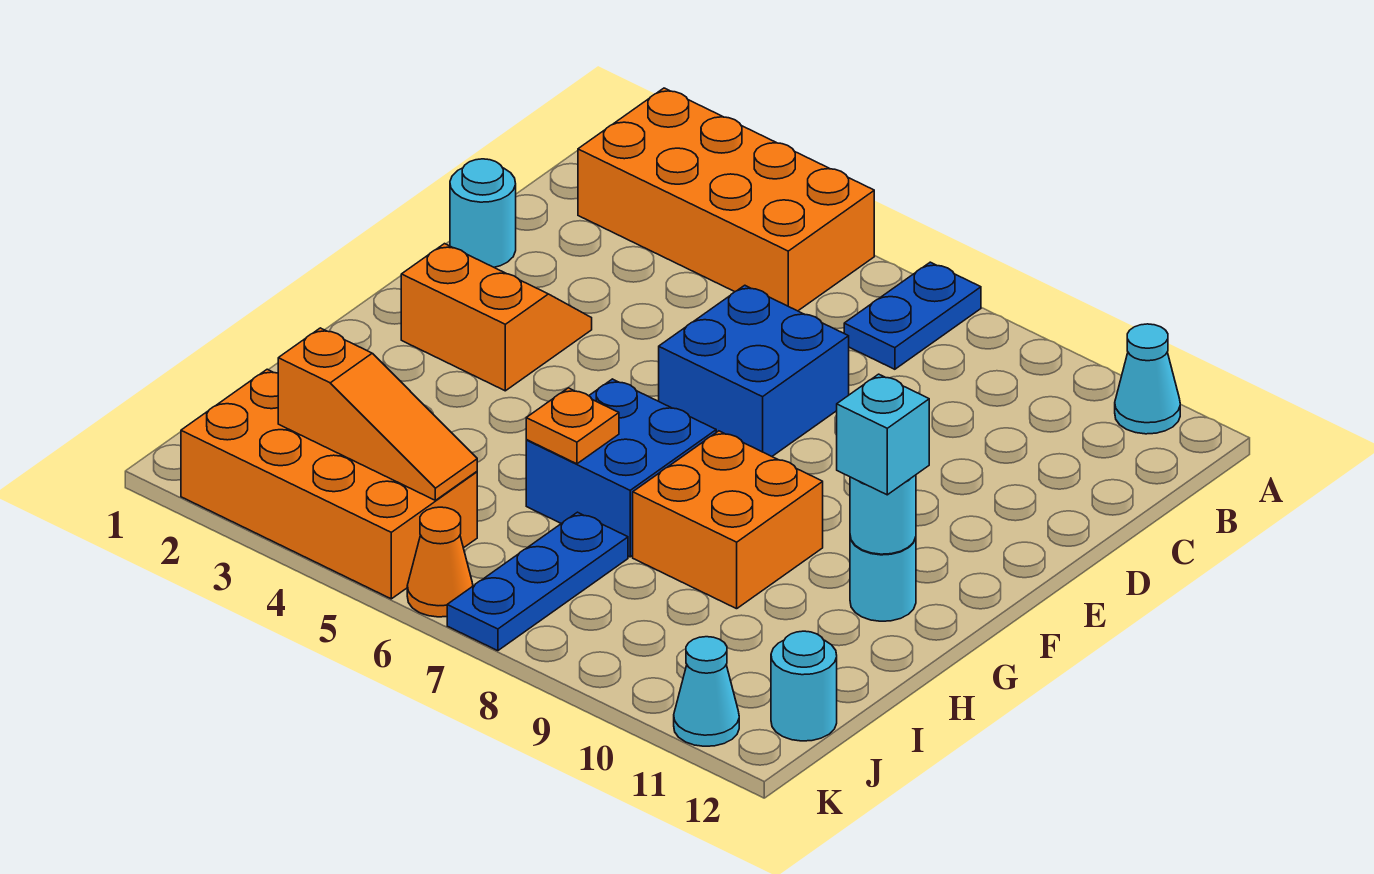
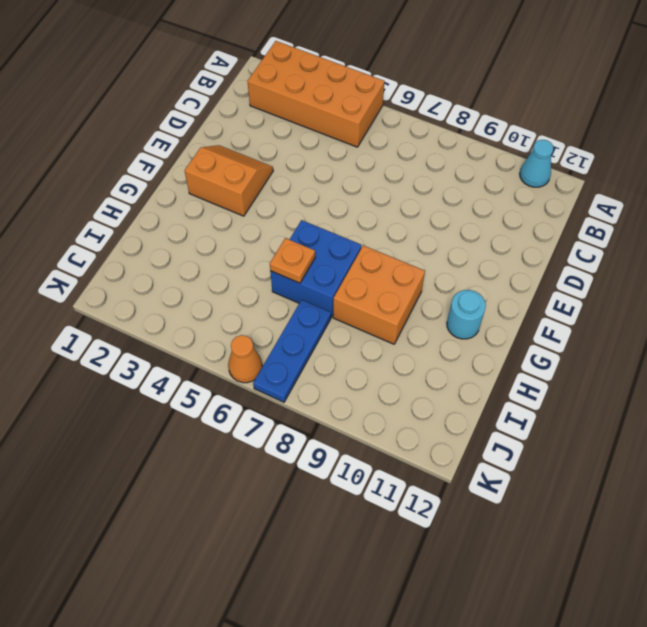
none -> blue 1x2 plate [844,262,981,369]
none -> cyan 1x1 round brick [450,159,516,267]
none -> blue 2x2 brick [659,285,849,456]

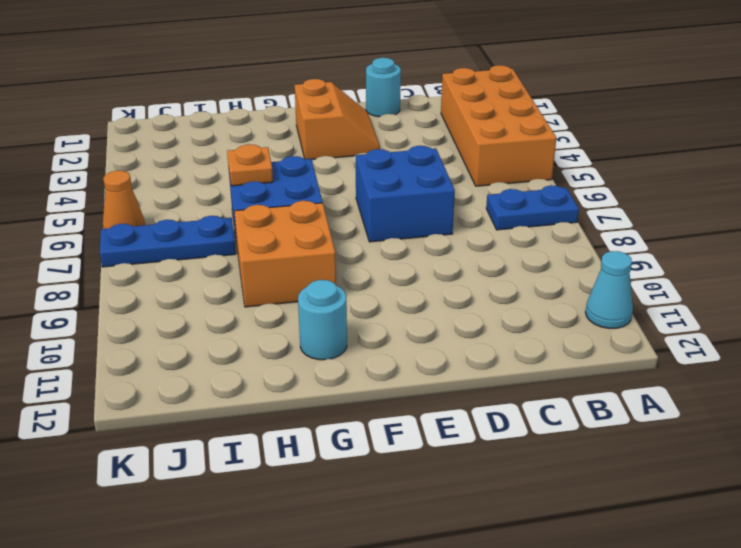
none -> orange 2x4 brick [181,369,477,599]
none -> cyan 1x1 round brick [771,631,837,741]
none -> cyan 1x1 cone [674,637,739,746]

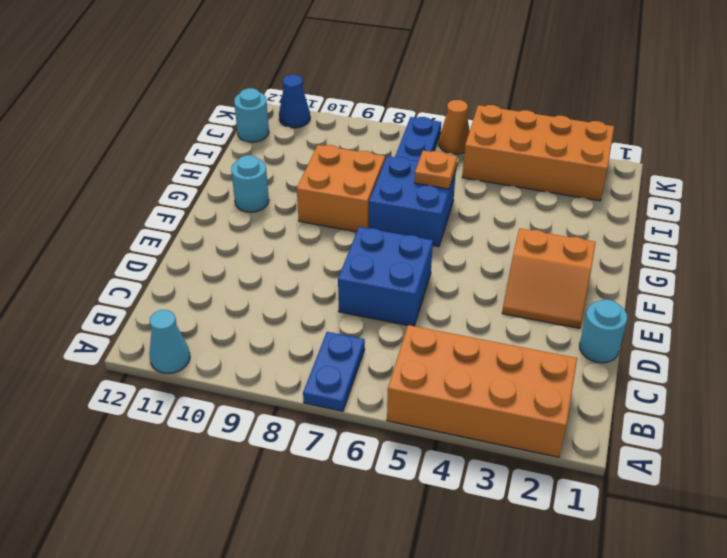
blue 1x1 cone [279,75,310,128] -> cyan 1x1 cone [674,637,739,746]
none -> cyan 1x1 round brick [850,475,916,554]
none -> orange 1x3 slope [278,328,477,500]
none -> cyan 1x1 brick [837,374,929,495]

